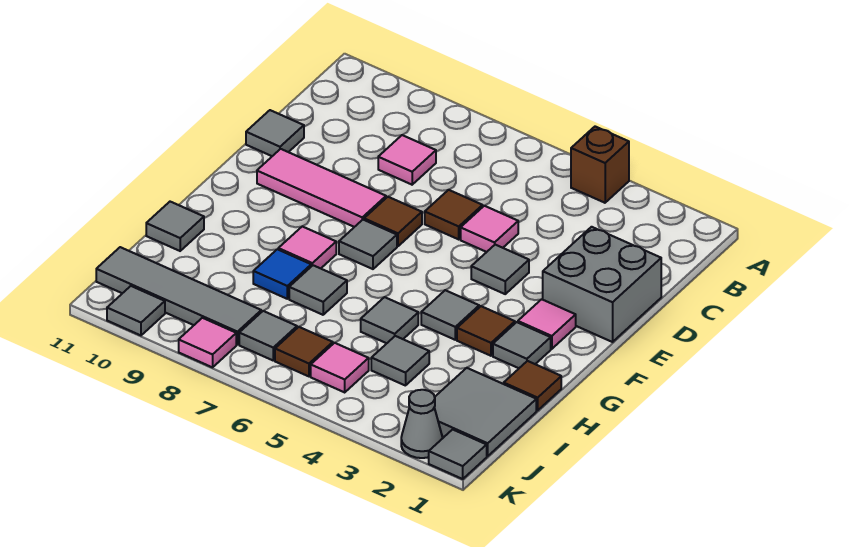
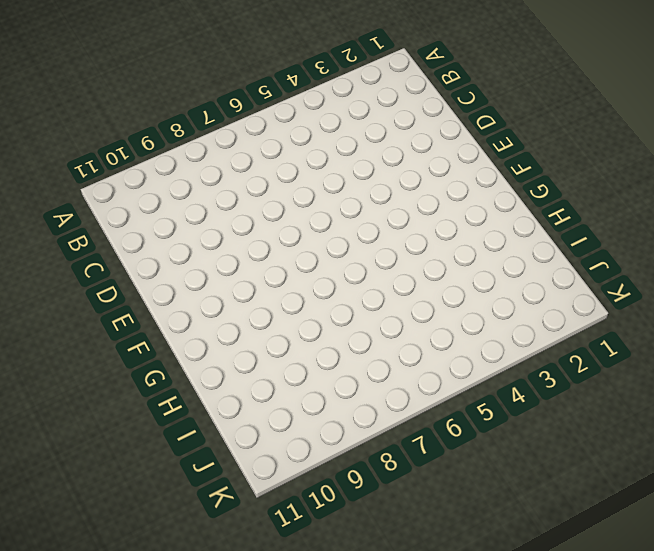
none -> brown 1x1 brick [571,127,629,203]
none -> pink 1x1 tile [378,135,436,185]
none -> grey 2x2 brick [543,227,661,342]
none -> pink 1x1 tile [461,206,518,252]

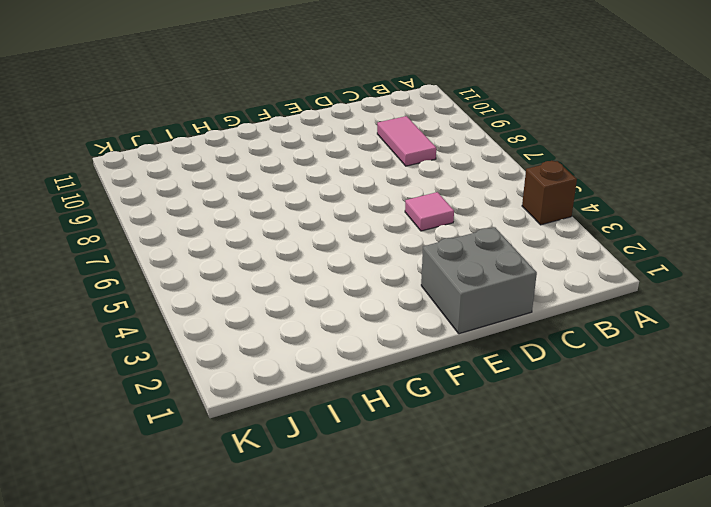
pink 1x2 tile [377,116,436,166] -> pink 1x1 tile [378,135,436,185]
none -> brown 1x1 tile [425,190,483,239]
none -> grey 1x1 tile [246,110,304,156]
none -> grey 1x1 tile [471,245,529,294]
none -> brown 1x1 tile [364,197,422,246]

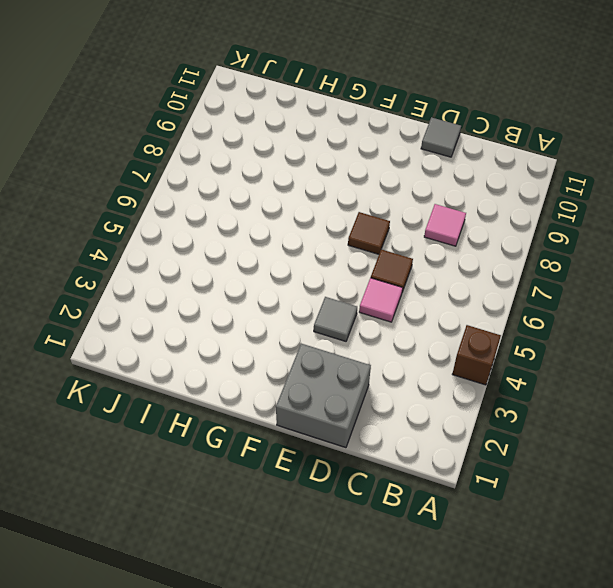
none -> pink 1x3 tile [257,149,386,227]
none -> pink 1x1 tile [518,299,576,349]
none -> grey 1x1 tile [339,220,397,269]
none -> grey 1x1 tile [493,322,551,368]

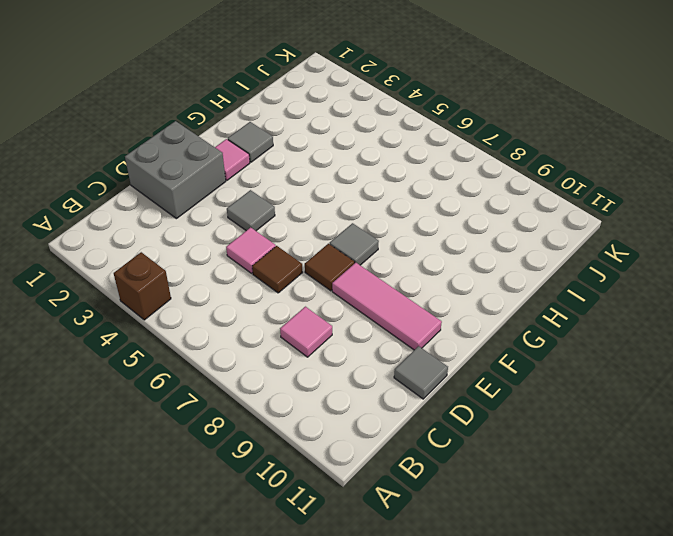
none -> brown 1x1 tile [457,306,515,356]
none -> grey 1x1 tile [421,290,479,340]
none -> pink 1x1 tile [278,226,336,268]
none -> brown 1x1 tile [504,361,561,411]

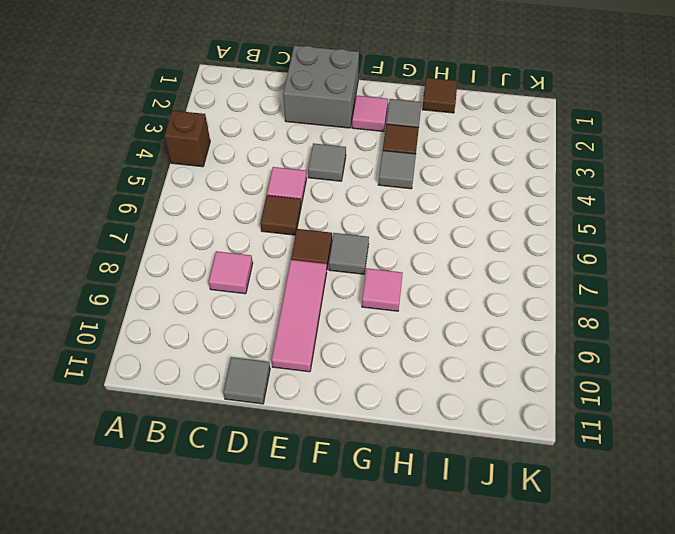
none -> grey 1x1 tile [361,297,418,343]
none -> grey 1x1 tile [289,265,347,315]
none -> blue 1x1 tile [253,249,311,299]
none -> grey 1x1 tile [146,202,204,251]

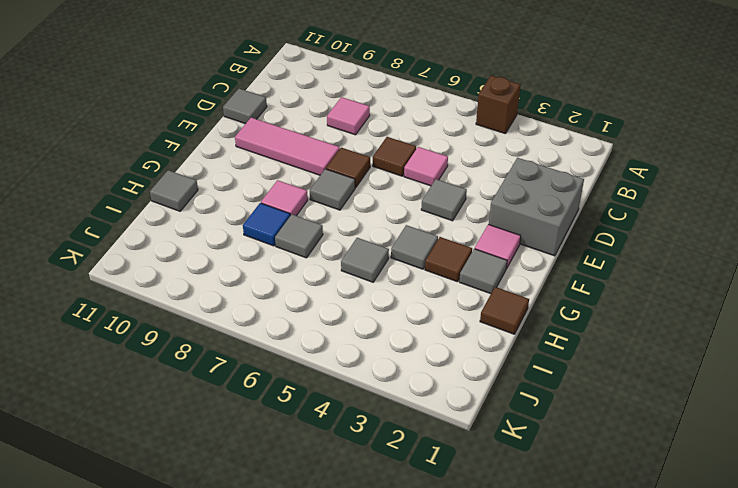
none -> grey 2x2 tile [434,368,536,456]
none -> grey 1x1 tile [371,336,429,386]
none -> pink 1x1 tile [311,343,369,392]
none -> brown 1x1 tile [275,327,333,376]

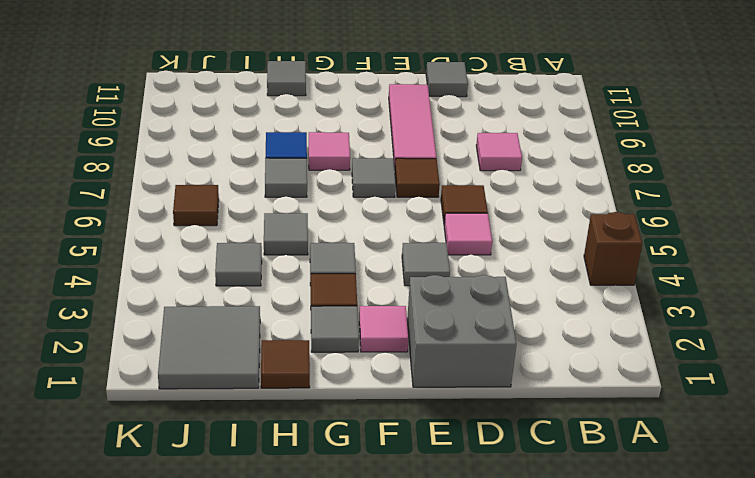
none -> pink 1x1 tile [311,343,369,392]
none -> grey 1x1 tile [239,311,297,360]
none -> grey 1x4 tile [96,247,261,345]
none -> grey 1x1 tile [429,429,487,479]

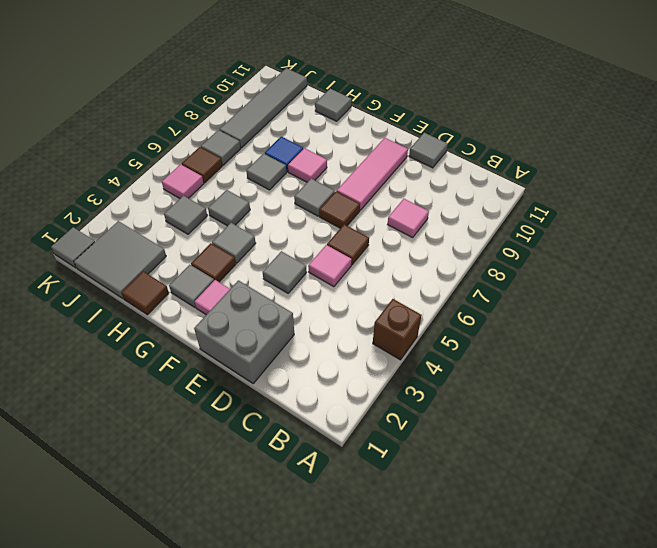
none -> grey 1x1 cone [401,390,443,458]
none -> pink 1x1 tile [179,318,236,367]
none -> grey 1x1 tile [107,286,165,335]

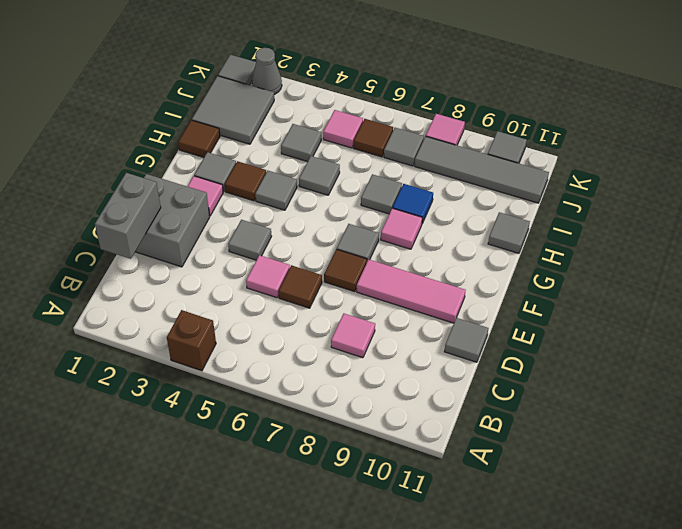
grey 1x2 brick [95,173,161,259] -> none

